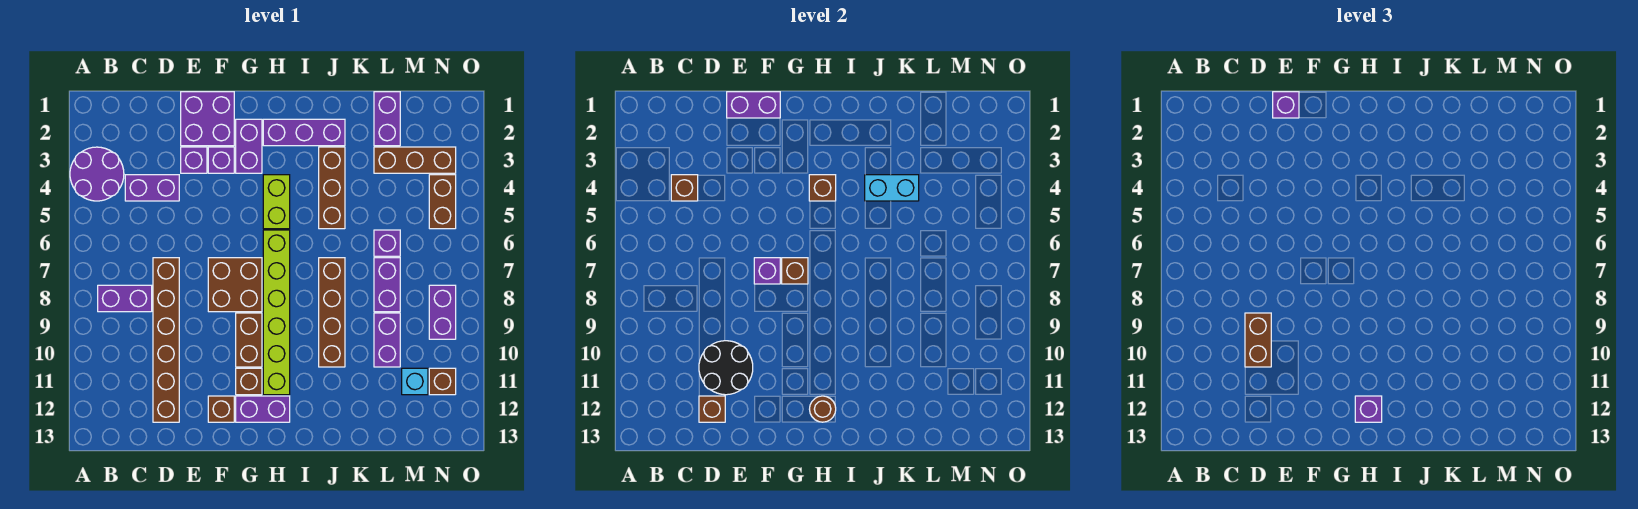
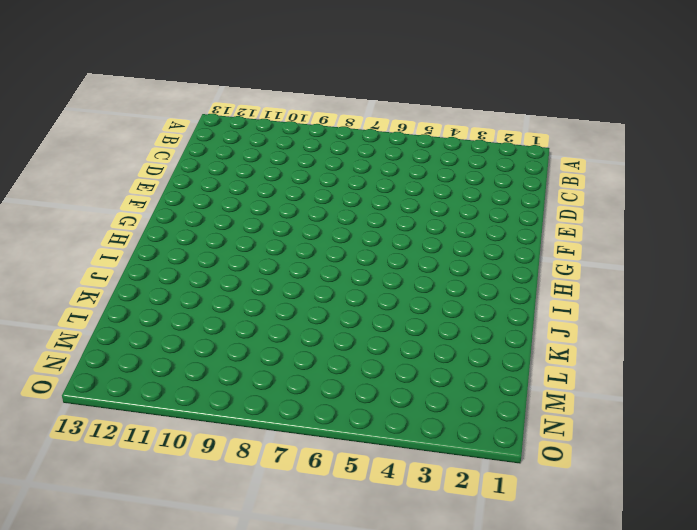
none -> purple 2x2 round brick [70,147,124,201]
none -> purple 1x2 brick [98,285,152,312]
none -> purple 1x2 brick [125,175,179,201]
none -> brown 1x6 brick [153,258,179,422]

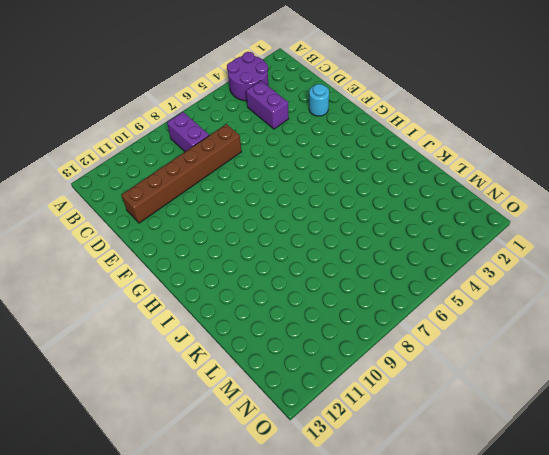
cyan 1x1 round brick [309,84,329,116] -> purple 2x2 brick [181,92,234,146]
none -> purple 1x1 brick [181,147,207,173]
none -> purple 1x1 brick [208,147,234,173]
none -> brown 2x2 brick [208,258,262,312]
none -> brown 1x1 brick [208,396,234,422]

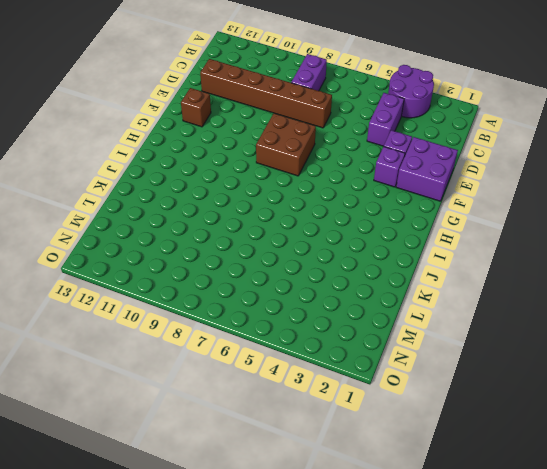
none -> purple 1x2 brick [236,119,262,173]
none -> brown 1x2 brick [236,313,262,367]
none -> brown 1x1 brick [236,368,262,395]
none -> purple 1x2 brick [236,396,290,422]

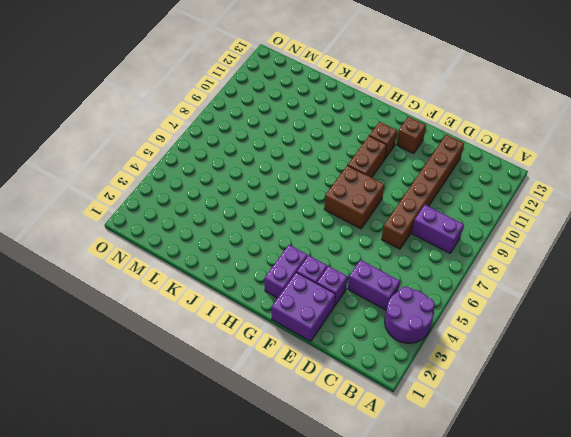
none -> purple 1x2 brick [236,396,290,422]
none -> purple 1x3 brick [263,119,345,146]
none -> lime 1x2 brick [263,175,290,229]
none -> lime 1x6 brick [263,230,290,395]

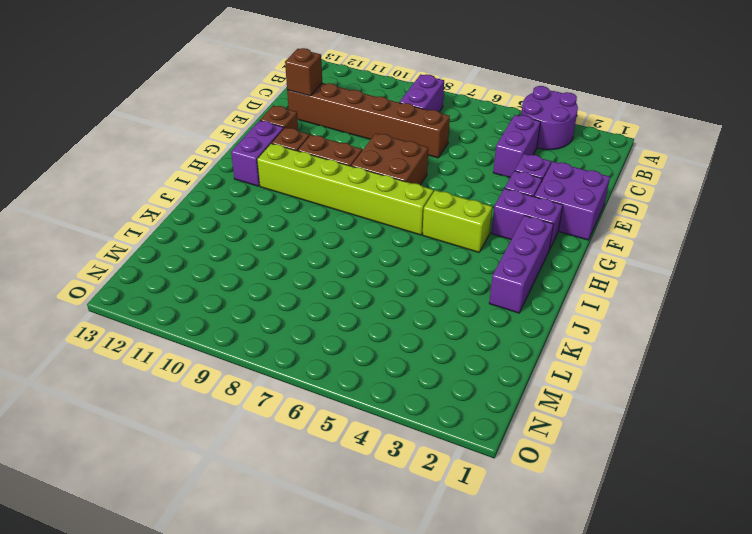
none -> brown 1x3 brick [319,147,345,229]
none -> brown 1x4 brick [319,258,345,367]
none -> purple 1x2 brick [374,92,400,146]
none -> brown 1x3 brick [374,147,456,173]

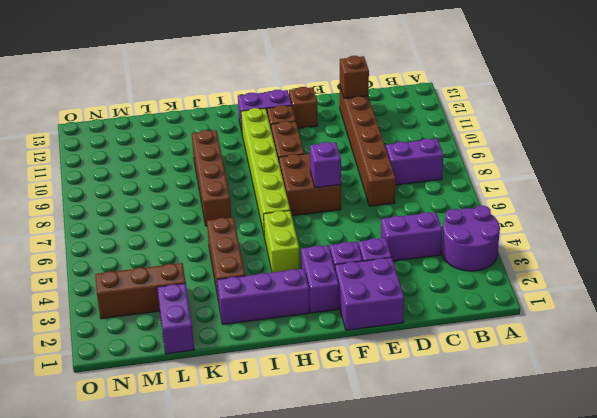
none -> purple 1x1 brick [374,230,400,256]
none -> purple 1x2 brick [374,258,400,312]
none -> purple 1x2 brick [374,313,400,367]
none -> cyan 1x1 brick [402,368,428,395]

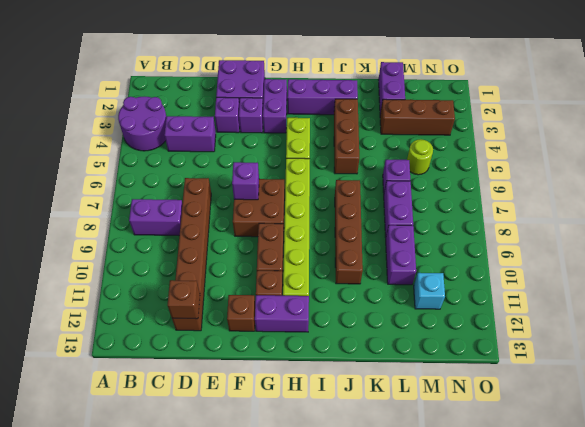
lime 1x1 round brick [407,139,433,175] -> none
none -> brown 1x2 brick [429,175,456,229]
none -> purple 1x2 brick [429,285,456,339]
none -> brown 1x1 brick [429,368,456,395]
none -> brown 1x1 brick [671,175,698,201]

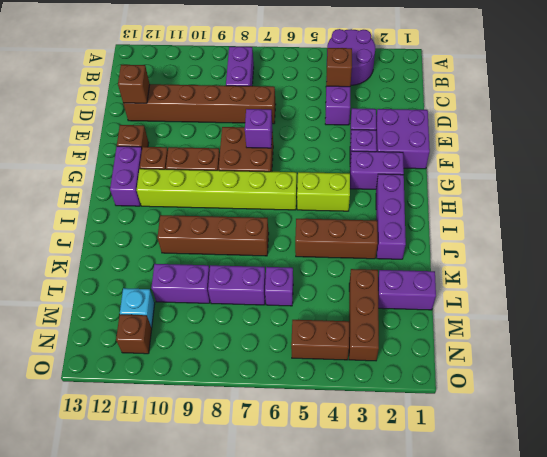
none -> purple 1x2 brick [429,285,456,339]
none -> black 2x2 round brick [699,341,753,395]
none -> purple 1x2 brick [727,92,780,118]
none -> brown 1x1 brick [782,258,808,284]

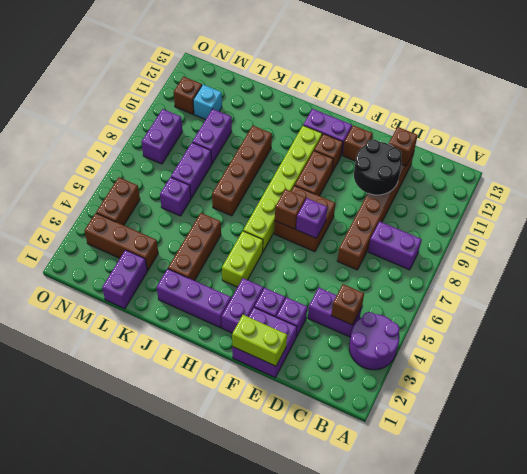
lime 1x2 brick [232,315,287,366] -> purple 1x2 brick [727,92,780,118]
none -> brown 1x1 brick [809,175,836,201]
none -> brown 1x1 round brick [810,396,836,422]
none -> cyan 1x2 brick [865,175,919,201]
none -> brown 1x2 brick [1245,313,1271,367]

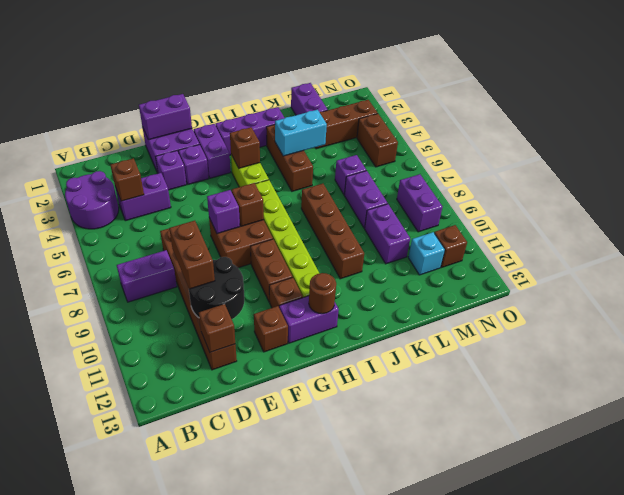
none -> purple 1x1 brick [1273,92,1299,118]
none -> purple 1x1 brick [1355,396,1382,422]

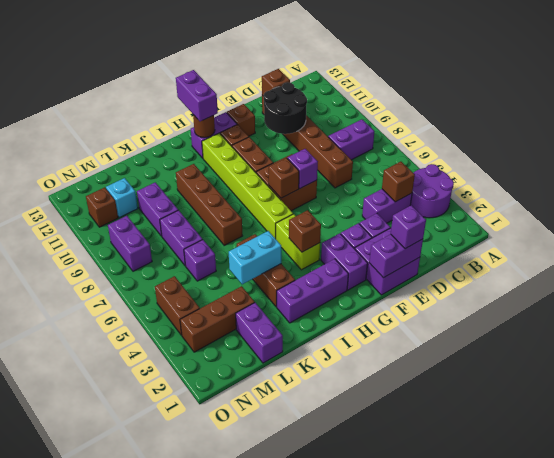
purple 1x2 brick [176,70,218,121] -> purple 1x1 brick [1355,396,1382,422]
none -> brown 1x2 brick [1245,313,1271,367]

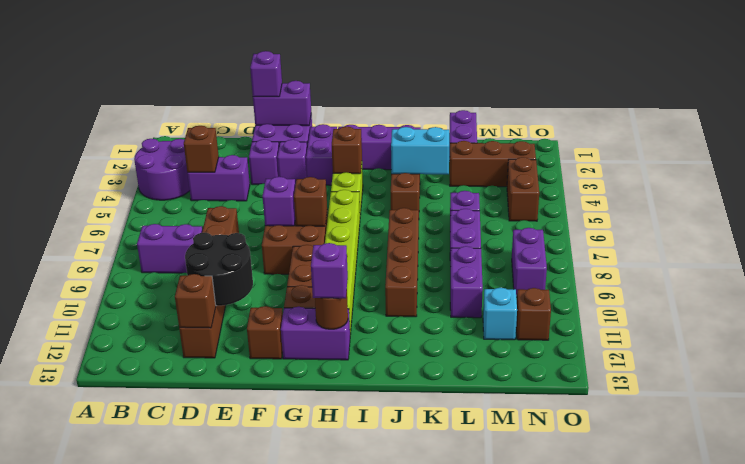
none -> brown 1x2 brick [1245,313,1271,367]

